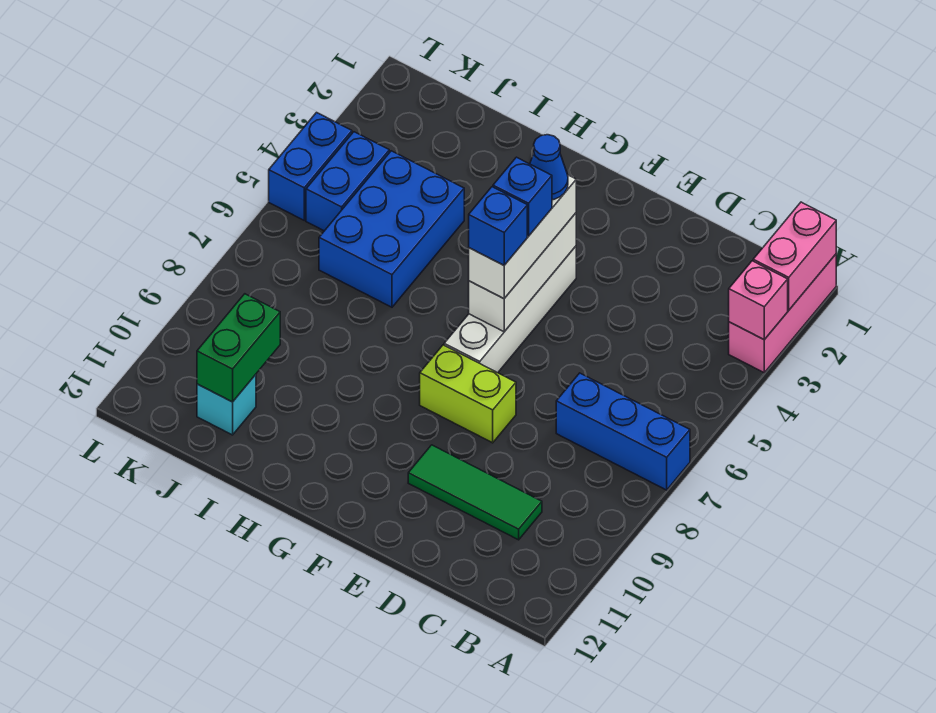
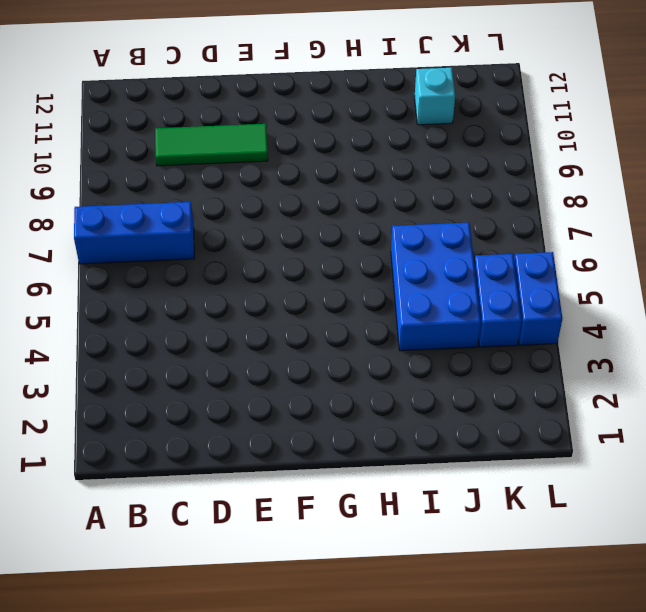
none -> pink 1x3 brick [729,254,836,372]
none -> lime 1x2 brick [420,345,516,443]
none -> white 1x4 brick [444,246,576,373]

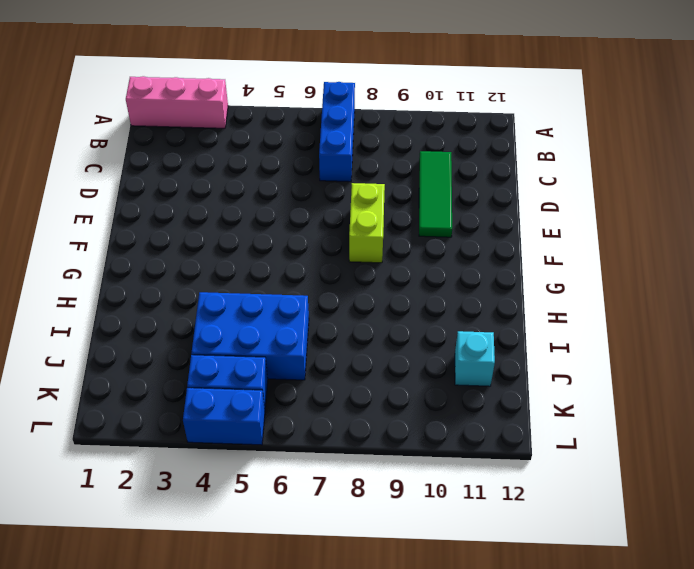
none -> white 1x4 brick [444,246,576,373]
none -> pink 1x2 brick [753,202,836,310]
none -> pink 1x1 brick [729,261,788,340]

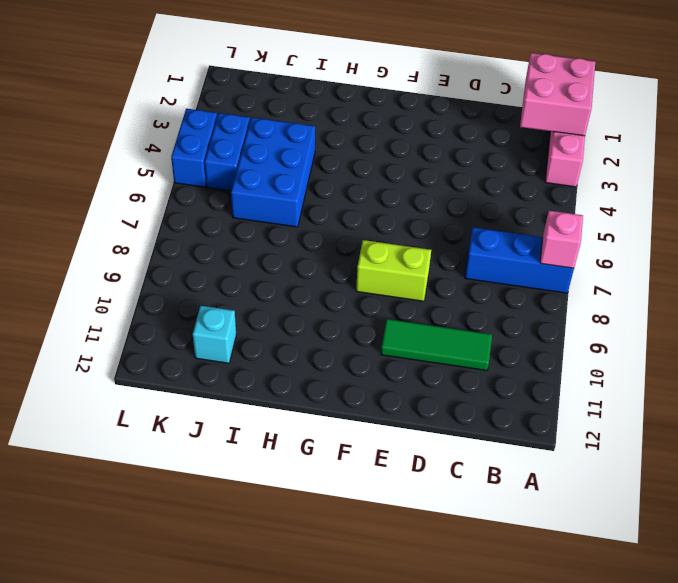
pink 2x2 brick [520,53,595,136] -> pink 1x2 brick [753,202,836,310]
pink 1x1 brick [540,211,583,268] -> pink 1x1 brick moved to [729,261,788,340]
none -> white 1x4 brick [444,246,576,373]
none -> white 1x3 brick [469,213,576,332]
none -> green 1x2 brick [197,294,280,402]

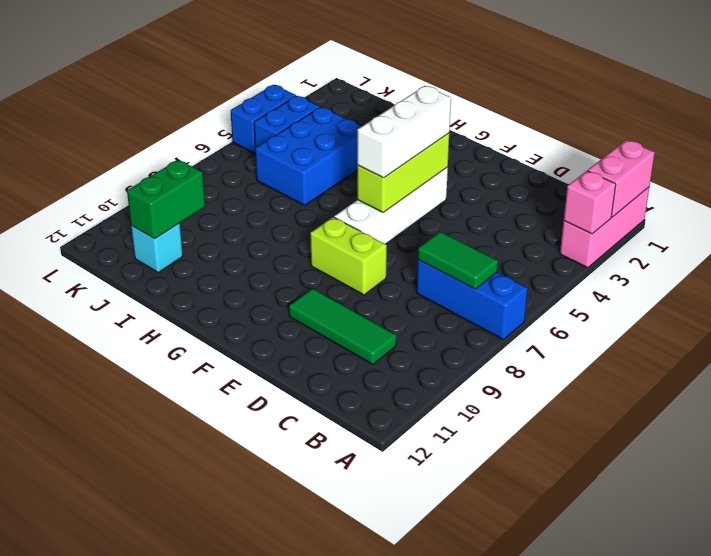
green 1x2 tile [418,232,498,289] -> none
lime 1x3 brick [357,133,449,213] -> white 1x3 brick [469,213,576,332]
none -> blue 1x1 cone [530,135,568,200]
none -> blue 1x1 brick [493,157,552,236]
none -> blue 1x1 brick [469,187,527,265]

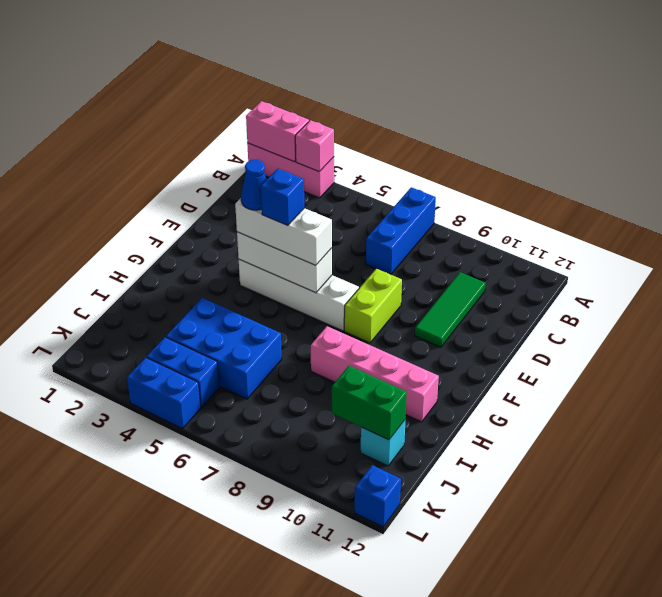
pink 1x4 brick [311,326,439,422] -> none
blue 1x1 brick [355,465,401,527] -> blue 1x1 brick moved to [469,187,527,265]

